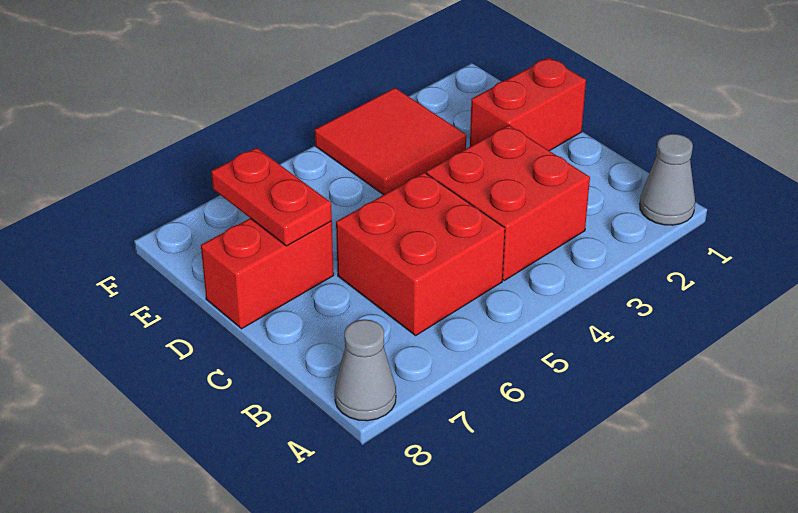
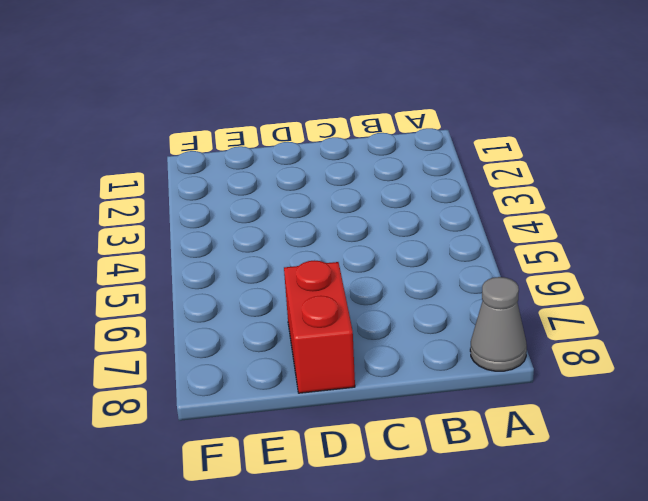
none -> grey 1x1 cone [640,134,695,225]
none -> red 2x2 brick [426,125,590,281]

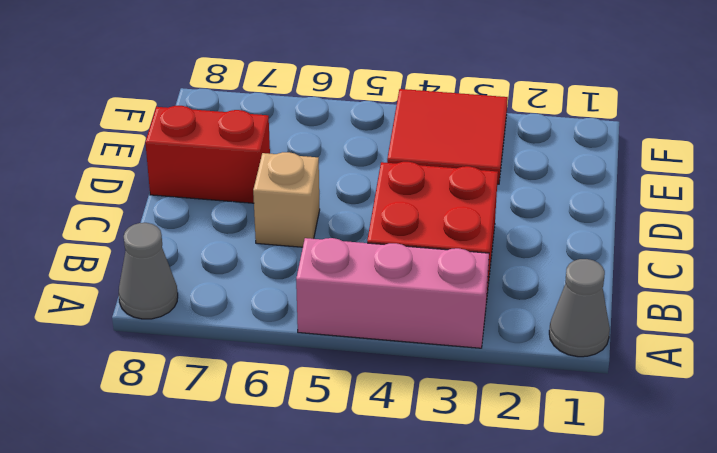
pink 1x3 brick [296,238,489,348] -> none
tan 1x1 brick [253,152,320,247] -> red 2x2 brick [336,172,505,336]
none -> red 1x2 brick [470,57,586,151]
none -> red 1x2 plate [211,148,332,246]

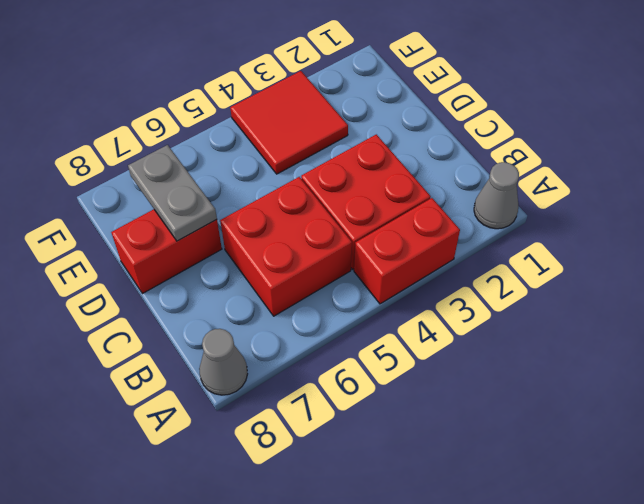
red 1x2 brick [354,198,460,304] -> red 1x2 brick moved to [470,57,586,151]
grey 1x2 plate [128,145,217,241] -> red 1x2 plate [211,148,332,246]

